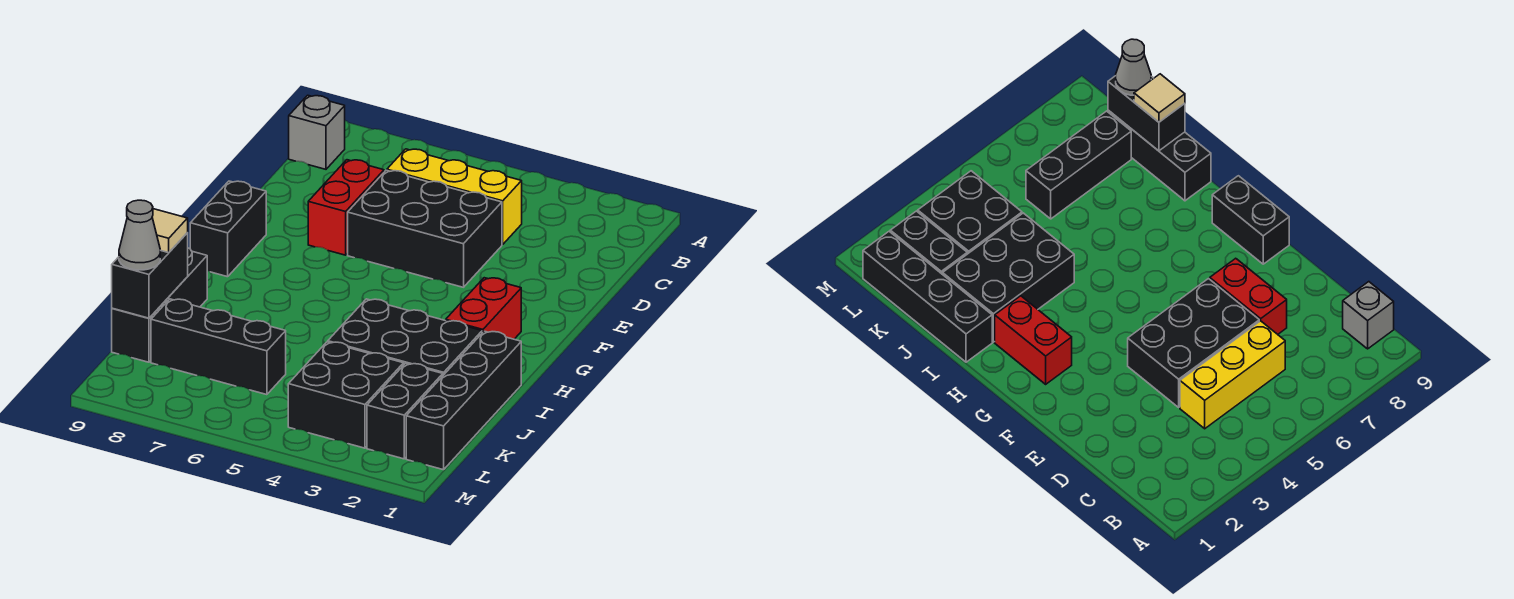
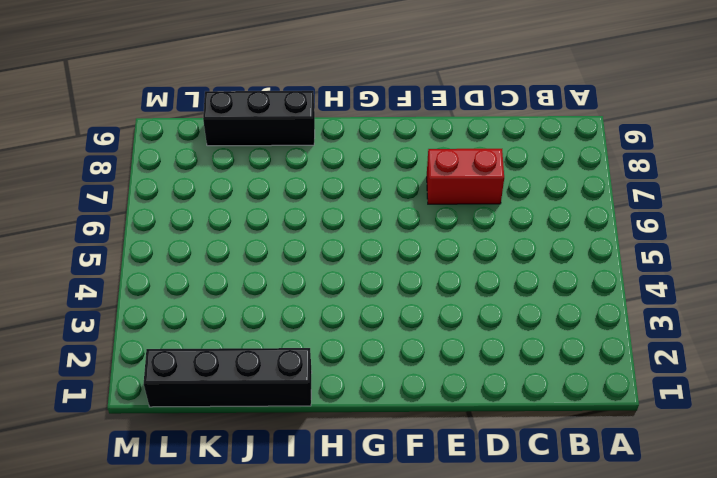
none -> grey 1x1 brick [289,95,345,169]
none -> yellow 1x3 brick [387,149,522,244]
none -> black 2x3 brick [348,170,502,287]

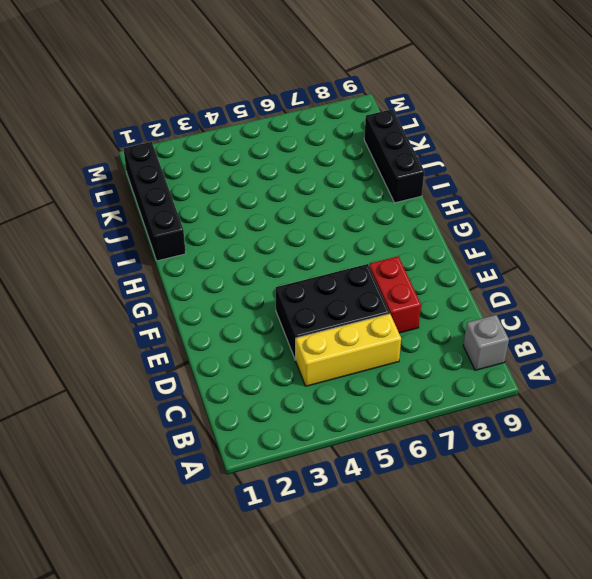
none -> black 1x2 brick [190,181,266,277]
none -> red 1x2 brick [446,278,521,339]
none -> black 2x3 brick [328,299,482,375]

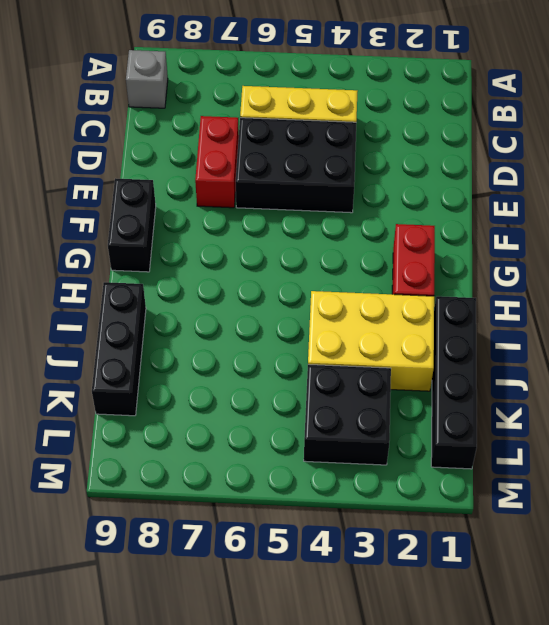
yellow 2x3 brick [308,291,434,391] -> black 2x3 brick [328,299,482,375]
none -> black 1x2 brick [367,363,443,459]
none -> black 1x3 brick [151,299,286,395]
none -> black 1x2 brick [112,233,188,318]

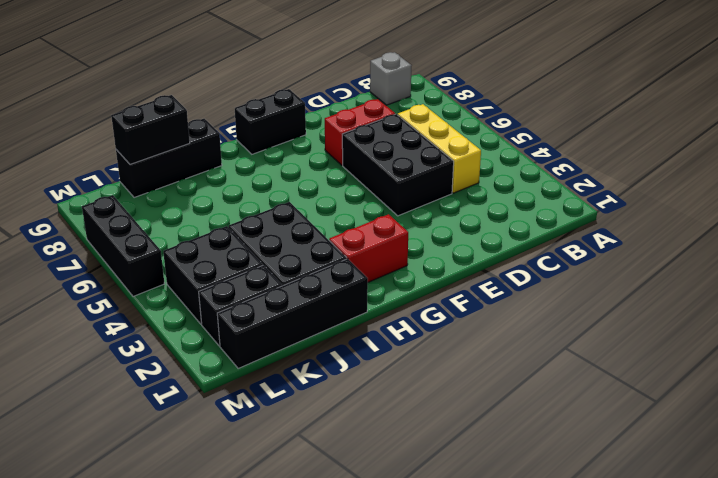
black 1x3 brick [82,195,165,296] -> black 1x3 brick moved to [151,299,286,395]
none -> tan 1x1 tile [152,209,188,253]
none -> grey 1x1 cone [119,200,160,270]

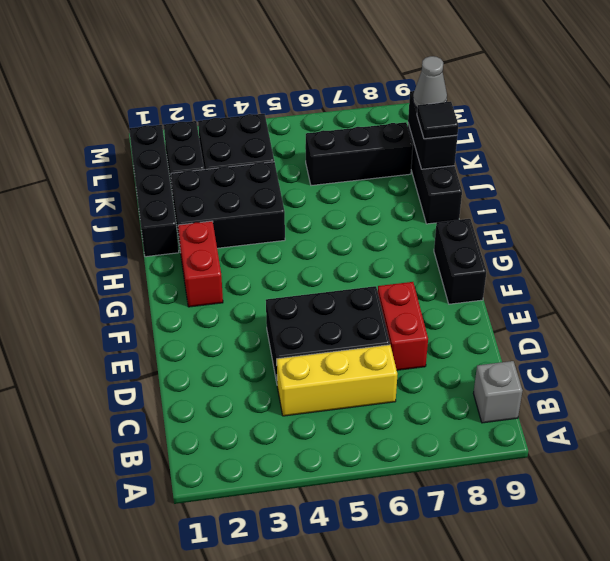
black 1x1 tile [417,102,459,139] -> tan 1x1 tile [152,209,188,253]

